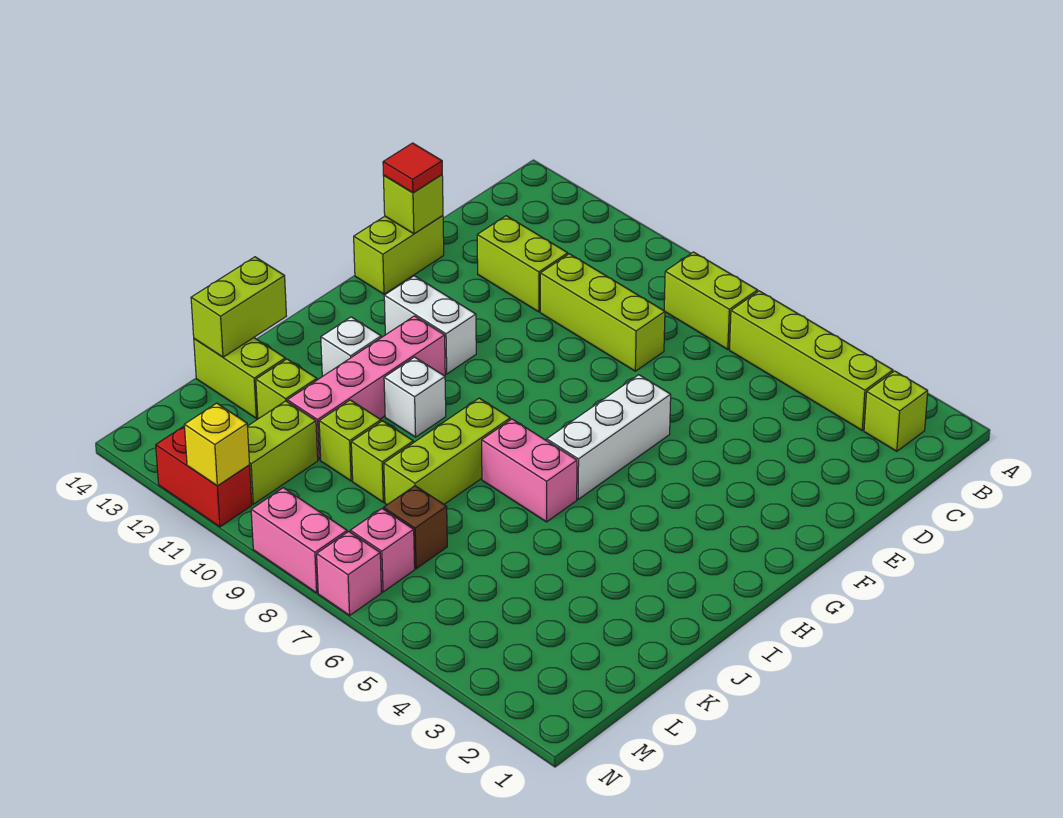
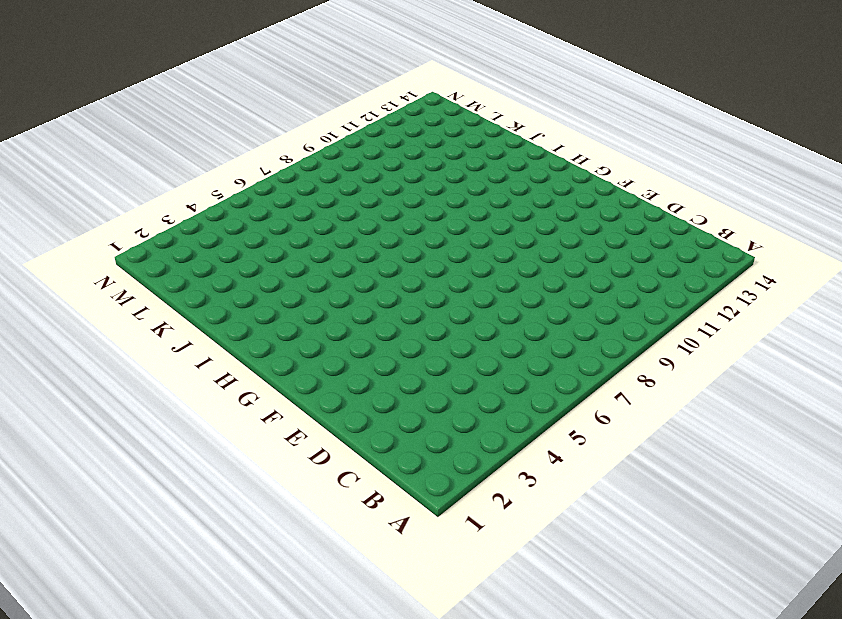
none -> lime 1x1 brick [864,371,928,451]
none -> lime 1x4 brick [729,291,893,430]
none -> lime 1x2 brick [664,252,758,349]

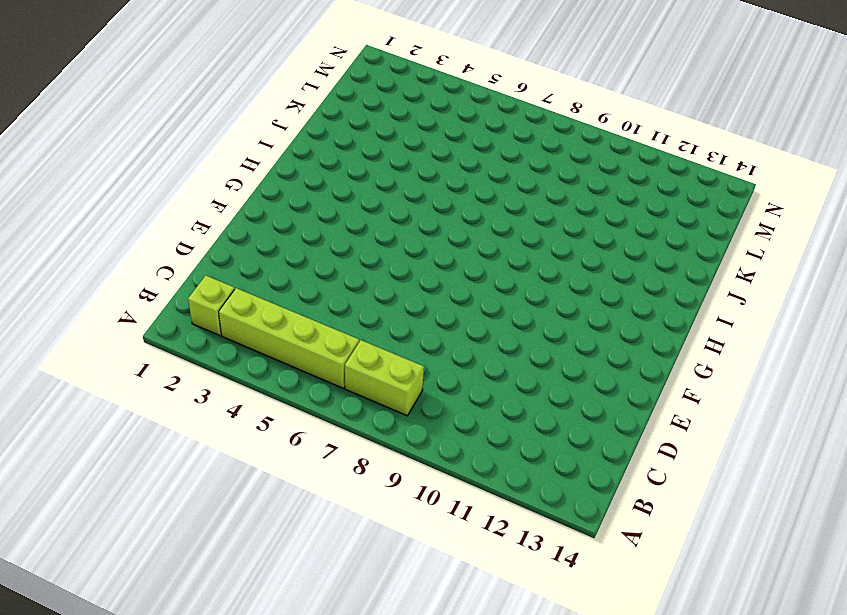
none -> lime 1x3 brick [540,254,665,371]
none -> lime 1x2 brick [477,216,568,312]
none -> lime 1x2 brick [354,216,444,294]

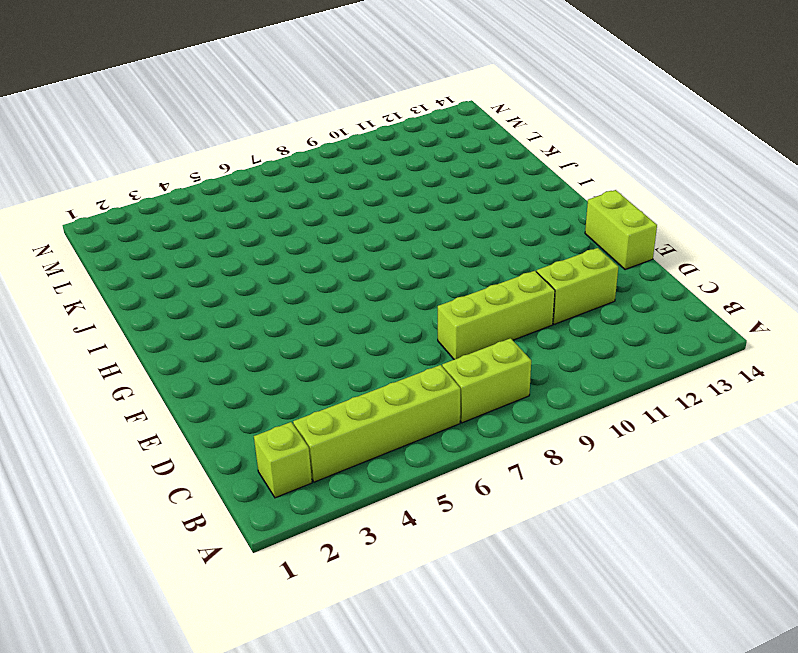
none -> white 1x3 brick [547,375,671,499]
none -> white 1x2 brick [384,276,476,374]
none -> pink 1x4 brick [287,316,445,460]

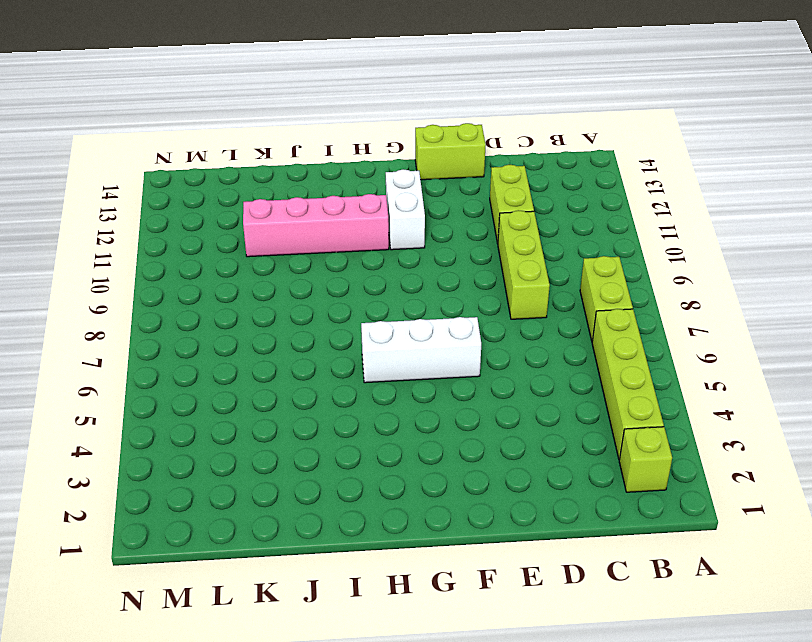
none -> pink 1x2 brick [482,419,577,522]
none -> lime 1x3 brick [384,398,510,505]
none -> white 1x1 brick [384,357,446,437]

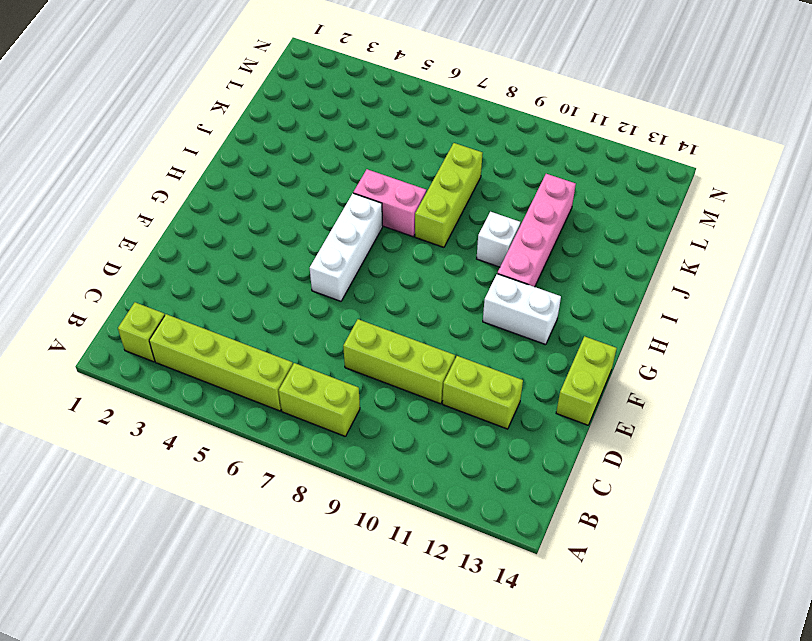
none -> white 1x1 brick [321,317,381,376]
none -> lime 1x1 brick [351,421,413,502]
none -> lime 1x1 brick [319,400,381,481]

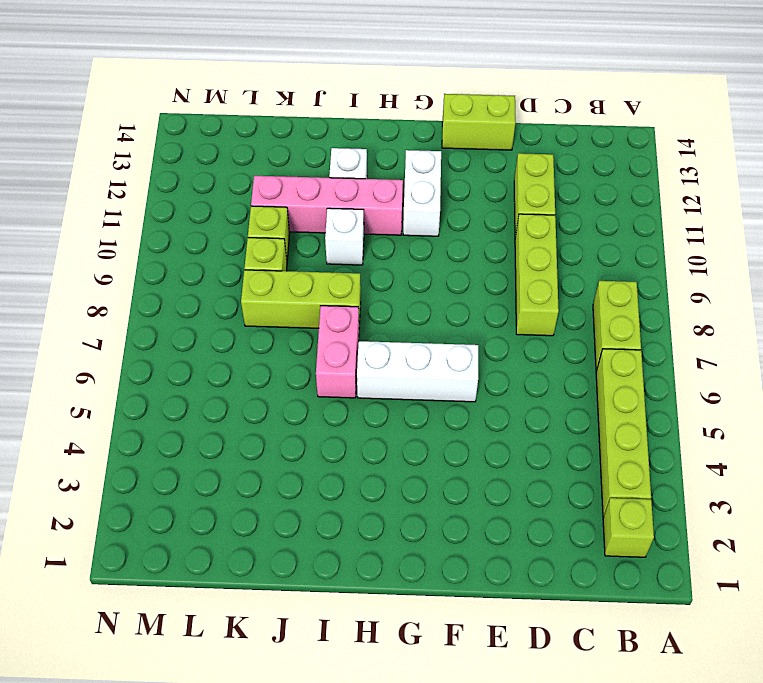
none -> lime 1x1 brick [256,359,317,419]
none -> lime 1x2 brick [194,338,285,418]
none -> brown 1x1 brick [384,486,447,569]

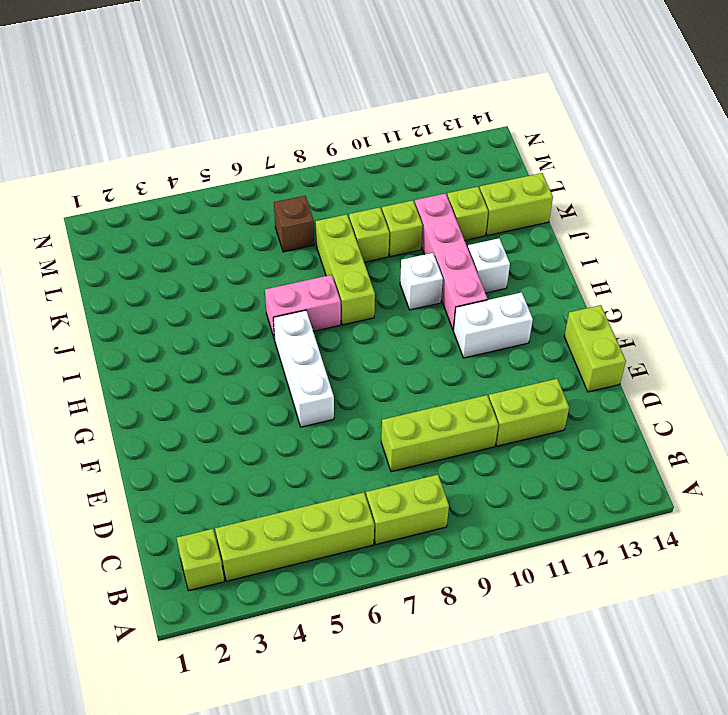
none -> lime 1x2 brick [247,401,318,504]
none -> pink 1x1 brick [350,509,415,592]
none -> pink 1x1 brick [317,531,382,615]

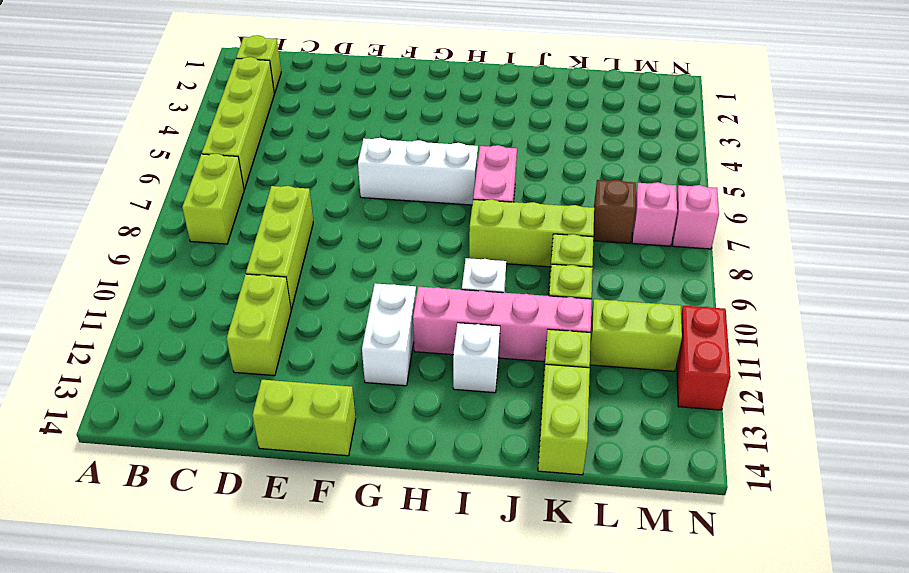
none -> pink 1x2 brick [251,488,347,593]
none -> lime 1x1 brick [384,175,443,234]
none -> lime 1x2 brick [191,257,286,357]

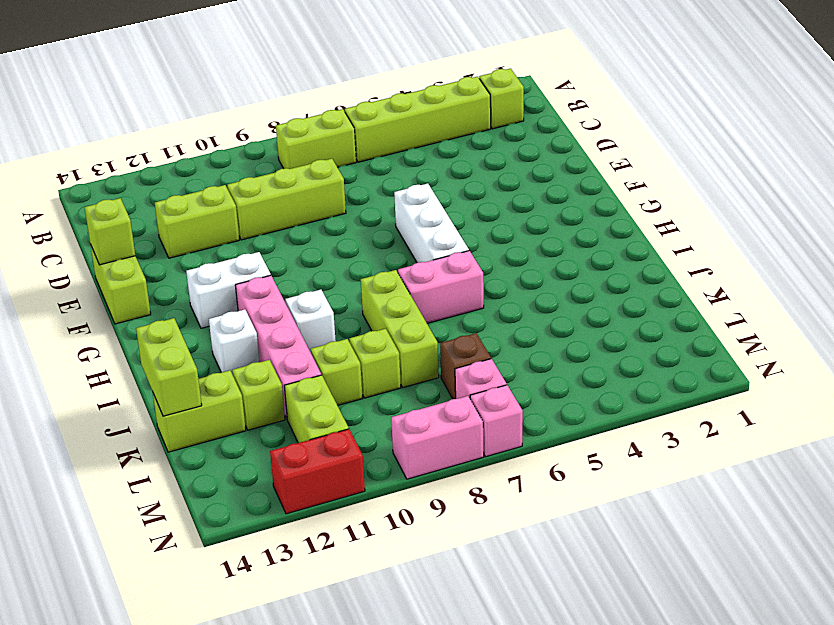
none -> yellow 1x1 brick [184,403,250,486]
none -> red 1x1 tile [383,143,442,193]

